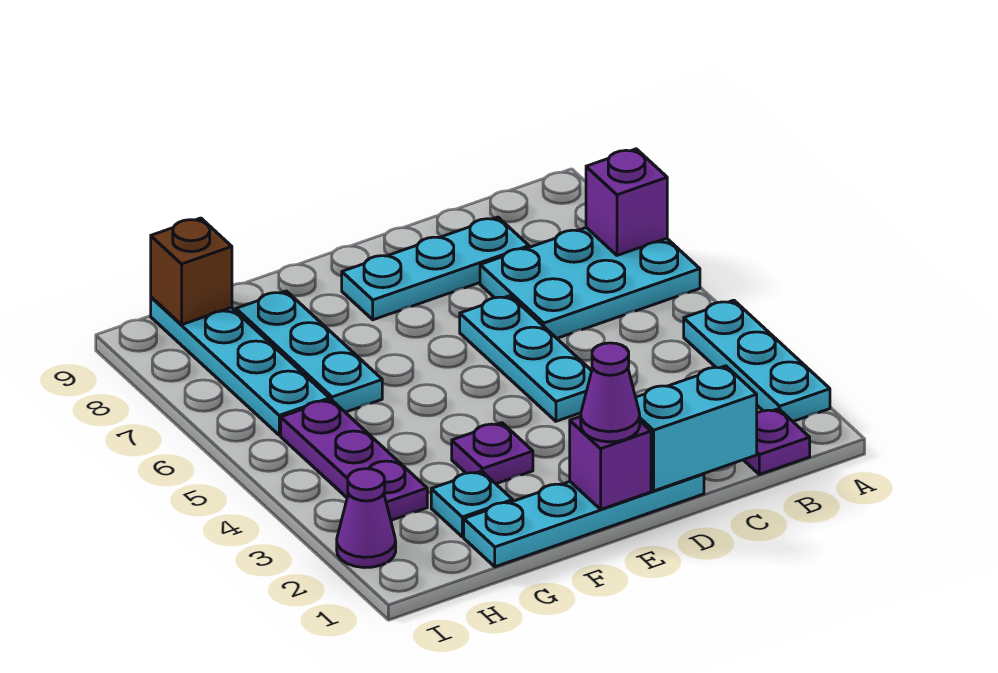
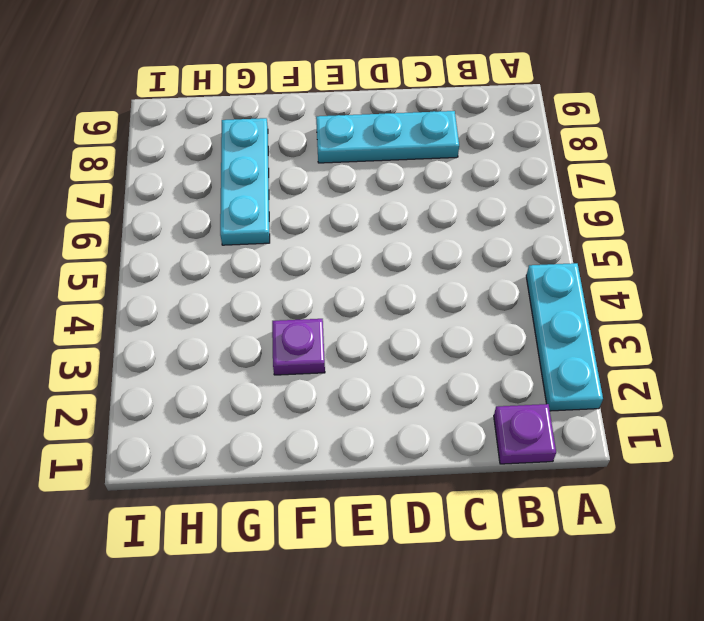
none -> cyan 2x3 plate [480,228,700,338]
none -> cyan 1x4 plate [464,474,704,567]
none -> cyan 1x3 plate [460,296,592,421]

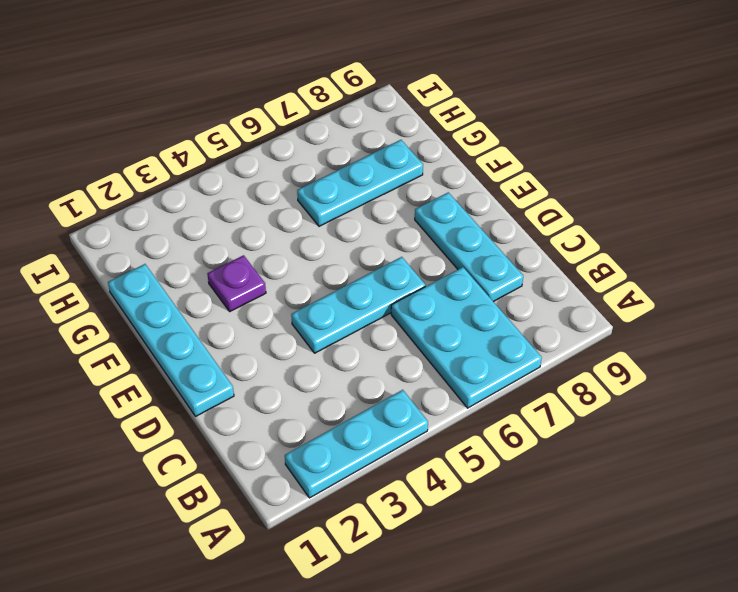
none -> purple 1x1 plate [744,409,810,474]
none -> cyan 1x1 plate [431,471,513,537]
none -> purple 1x3 plate [281,400,427,520]

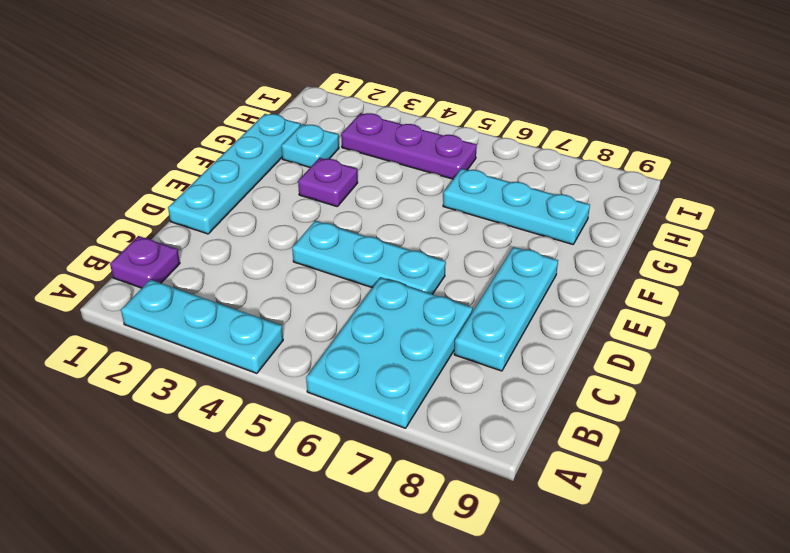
none -> cyan 1x4 plate [151,297,330,435]
none -> purple 1x1 cone [337,469,396,568]
none -> purple 1x1 brick [586,149,667,255]

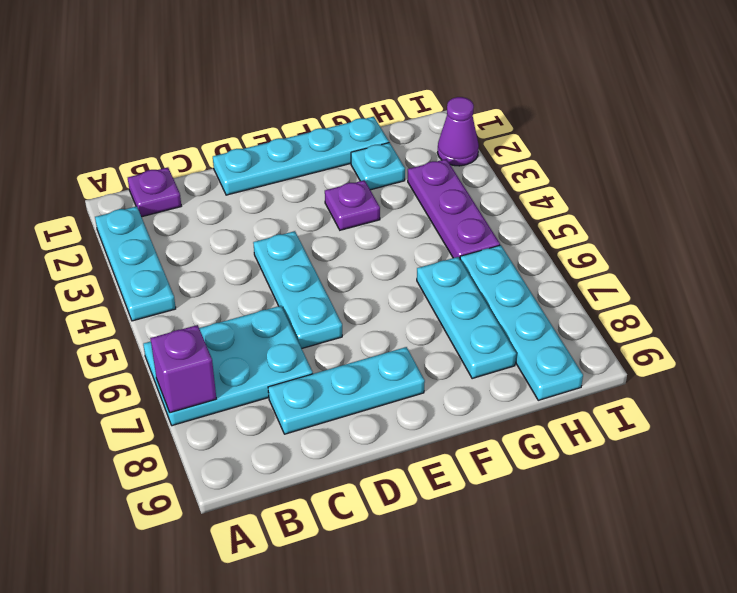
none -> cyan 1x2 brick [636,366,757,491]
none -> purple 1x1 brick [570,416,651,509]
none -> brown 1x1 brick [151,218,232,325]

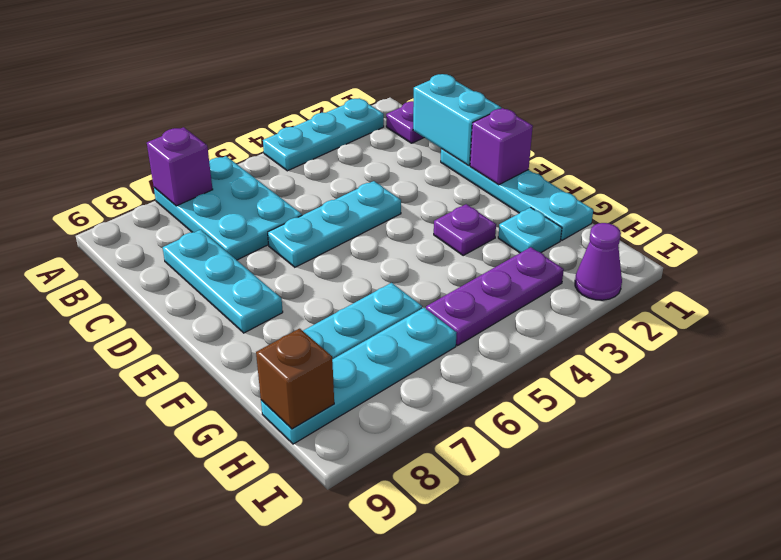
none -> purple 1x1 cone [581,343,640,442]

